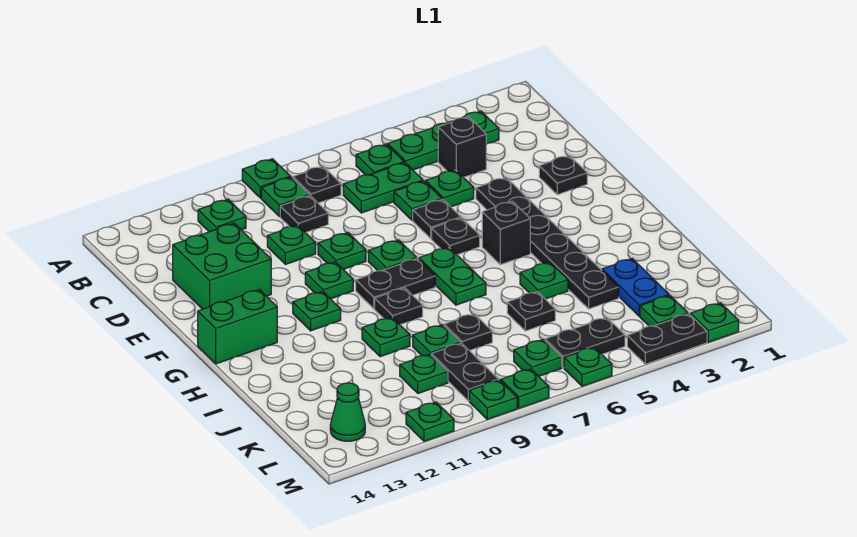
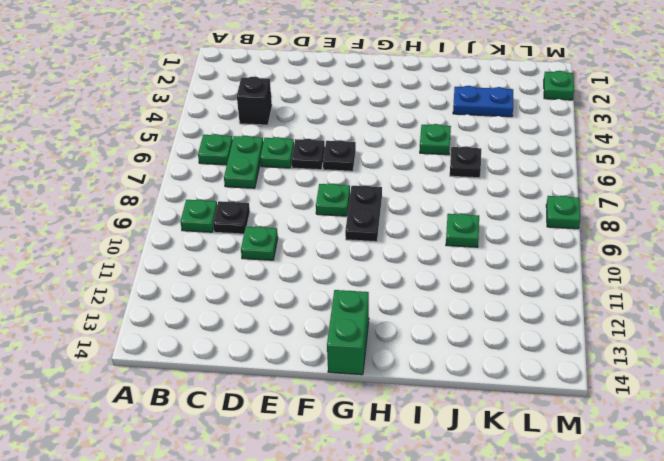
none -> green 1x1 plate [242,159,290,198]
none -> green 1x3 plate [388,111,499,170]
none -> black 1x1 plate [293,166,341,203]
none -> green 1x1 plate [198,199,246,232]

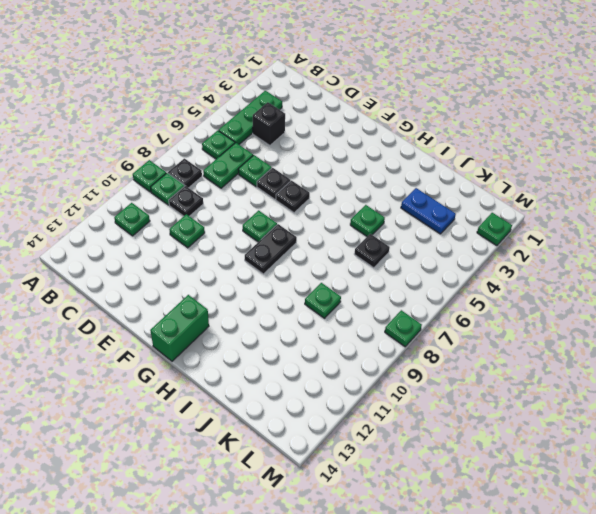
none -> green 1x1 plate [426,170,474,207]
none -> green 2x2 brick [173,223,271,309]
none -> black 1x1 plate [539,155,587,195]
none -> black 1x6 plate [476,177,619,309]

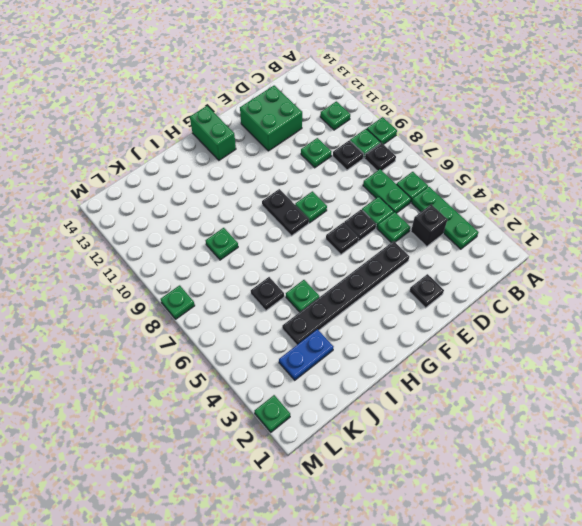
none -> green 1x1 plate [318,233,366,269]
none -> green 1x1 plate [305,262,353,299]
none -> black 1x1 brick [482,201,530,265]
none -> green 1x2 plate [419,247,486,305]

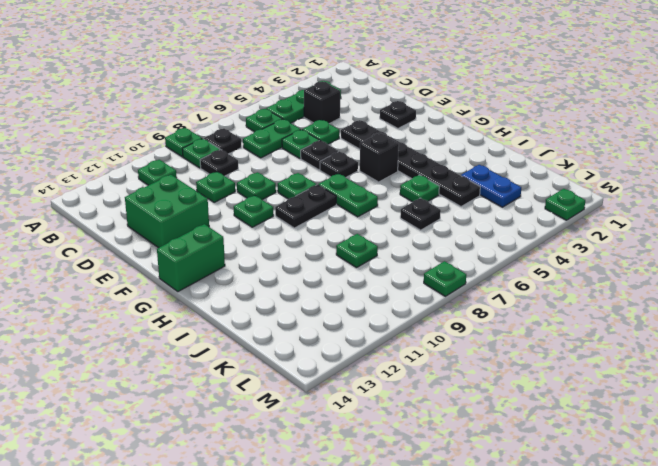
none -> green 1x1 plate [293,291,341,331]
none -> black 1x1 plate [375,288,423,325]
none -> green 1x1 plate [362,317,410,357]
none -> black 1x1 plate [444,314,492,351]

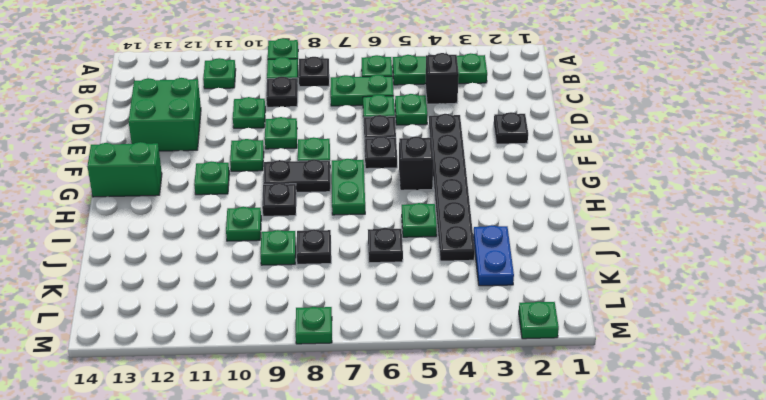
none -> black 1x2 plate [431,343,498,401]
none -> green 1x1 plate [400,354,448,393]
none -> green 1x1 plate [640,295,688,326]
none -> black 1x2 plate [545,317,625,368]

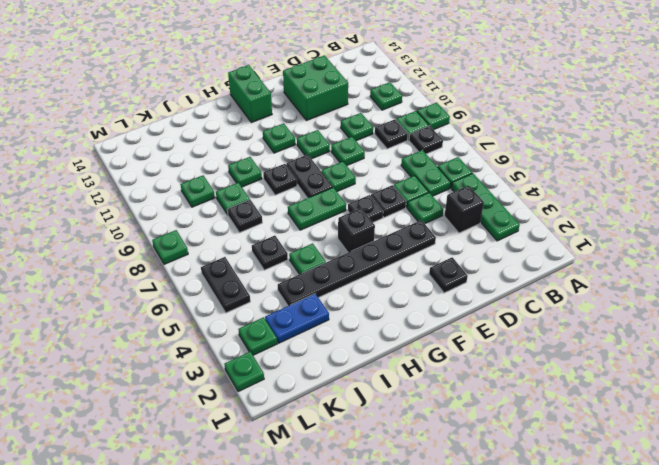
none -> black 1x2 plate [431,343,498,401]
none -> green 1x1 plate [514,340,562,376]
none -> green 1x1 cone [330,383,365,441]
none -> black 1x2 plate [627,314,707,364]

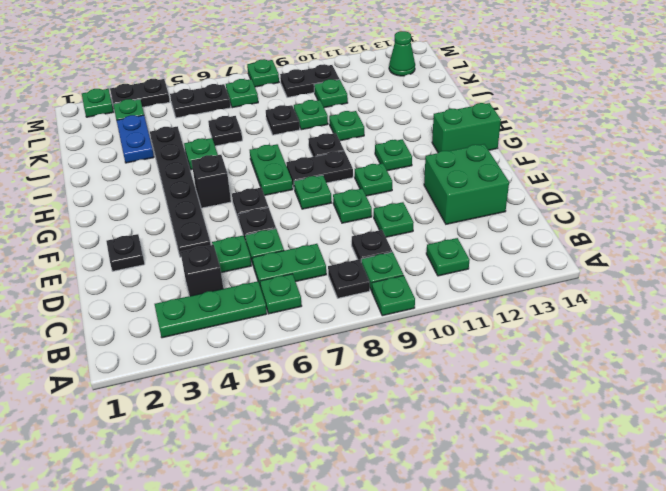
black 1x2 plate [280,64,340,97] -> black 1x2 plate turned to [431,343,498,401]
none -> green 1x1 plate [564,347,612,386]
none -> green 1x1 plate [469,380,517,419]
none -> green 1x1 plate [406,402,454,441]

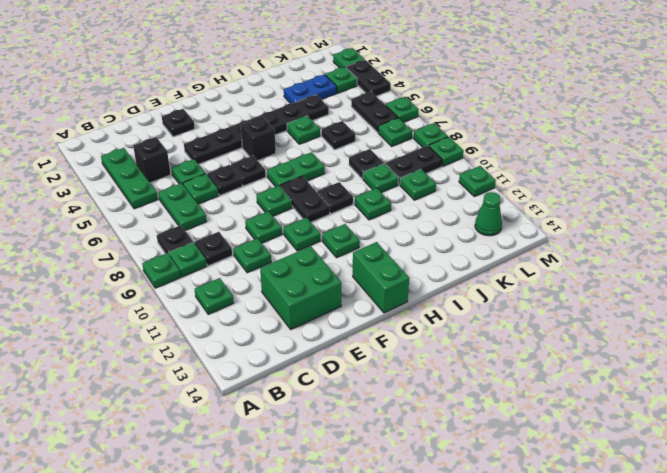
none -> green 1x1 plate [356,144,404,175]

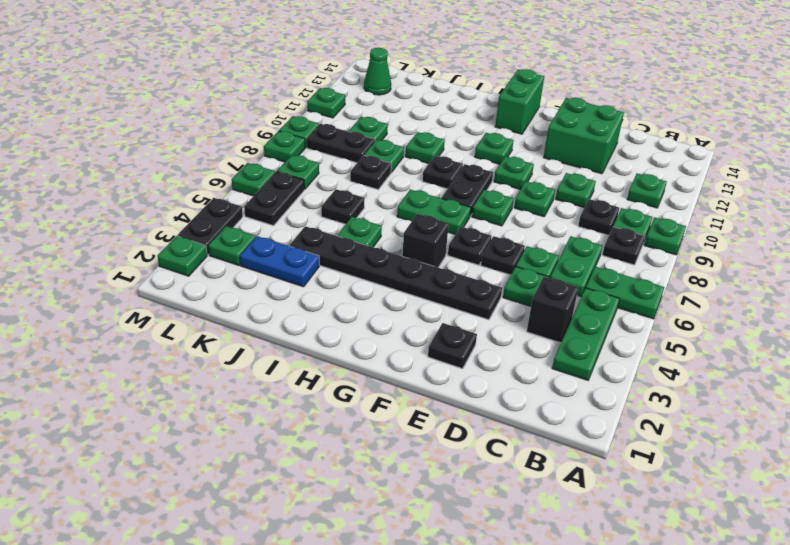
green 1x2 plate [586,266,664,319] -> green 1x1 plate [356,144,404,175]

